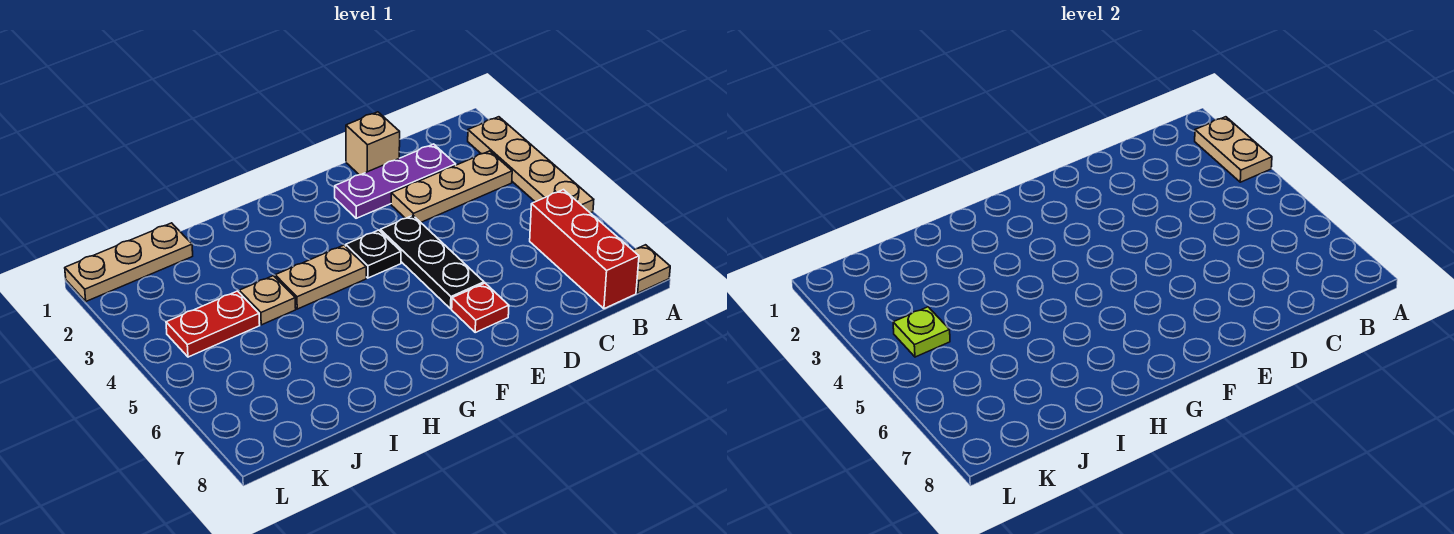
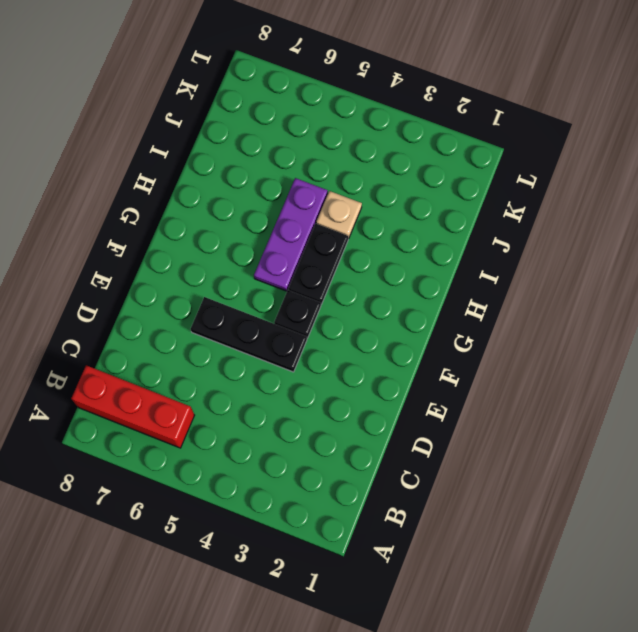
black 1x2 plate [288,224,348,304] -> tan 1x2 plate [275,245,366,309]
purple 1x3 plate [254,178,328,291] -> purple 1x3 plate moved to [335,144,456,218]
none -> tan 1x4 plate [468,117,594,213]
none -> tan 1x1 plate [633,245,670,293]
none -> tan 1x3 plate [391,151,512,222]

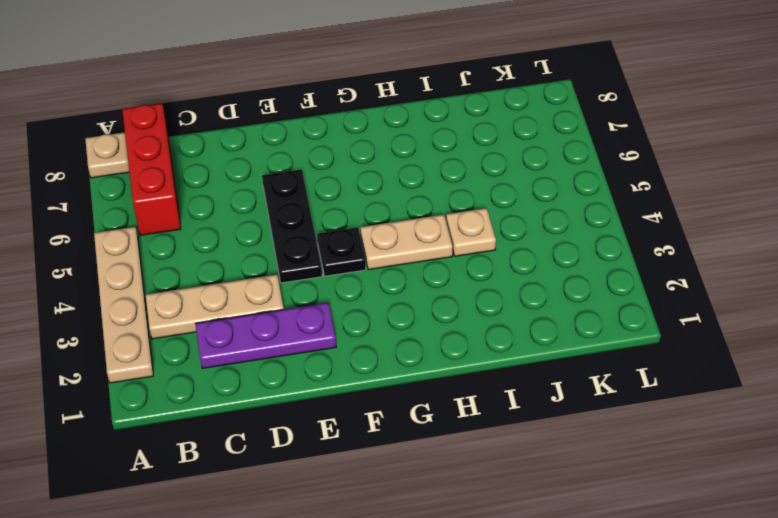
none -> tan 1x1 brick [346,112,400,175]
none -> red 1x1 plate [452,283,509,332]
none -> tan 1x3 plate [65,223,193,301]

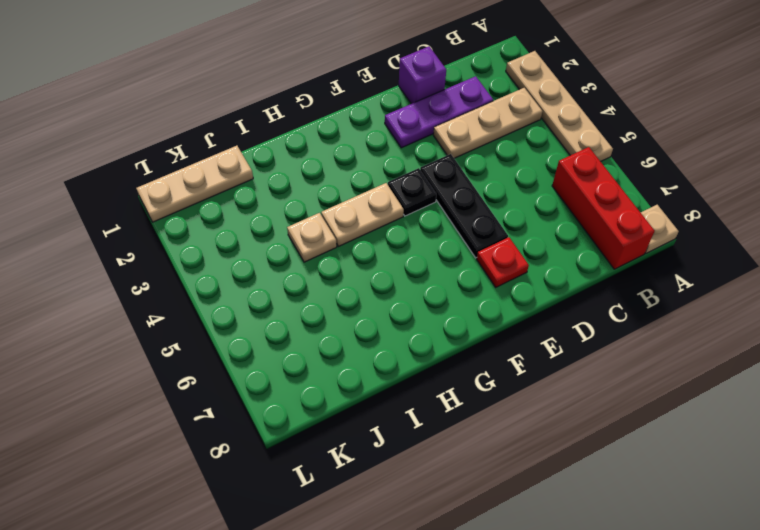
purple 1x1 brick [399,46,446,104] -> tan 1x1 brick [346,112,400,175]
none -> red 1x2 plate [166,291,260,357]
none -> tan 1x2 plate [1195,117,1272,182]
none -> lime 1x1 plate [893,307,950,357]

